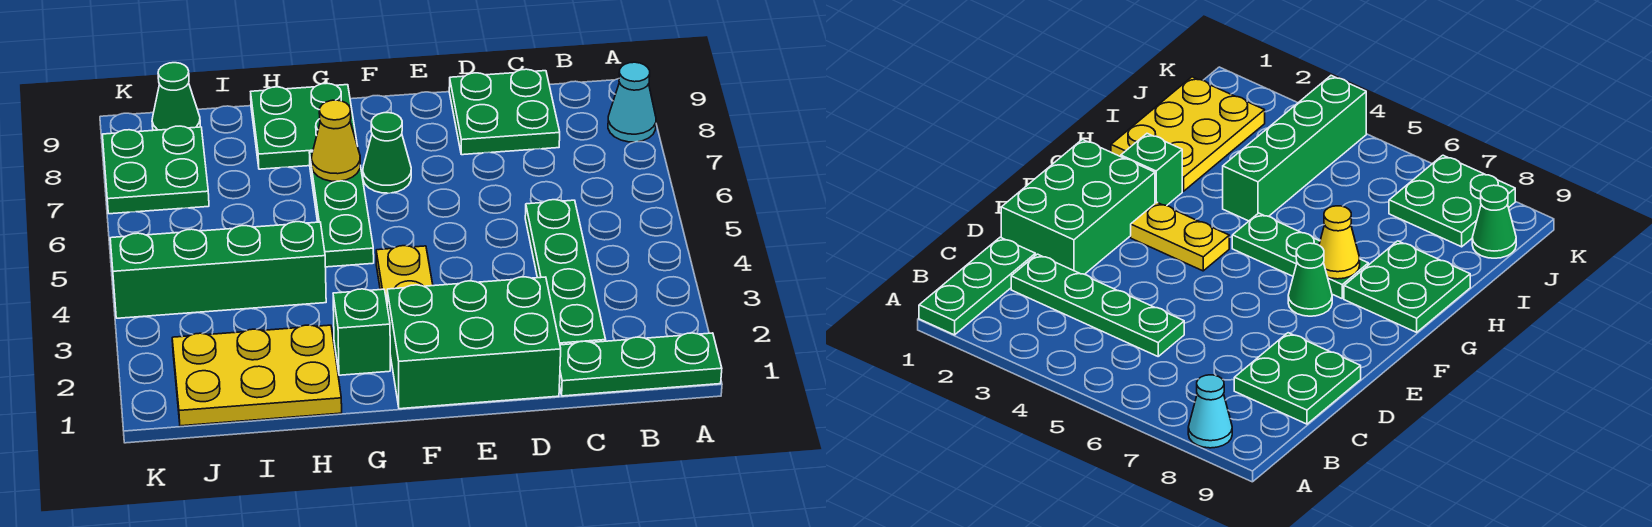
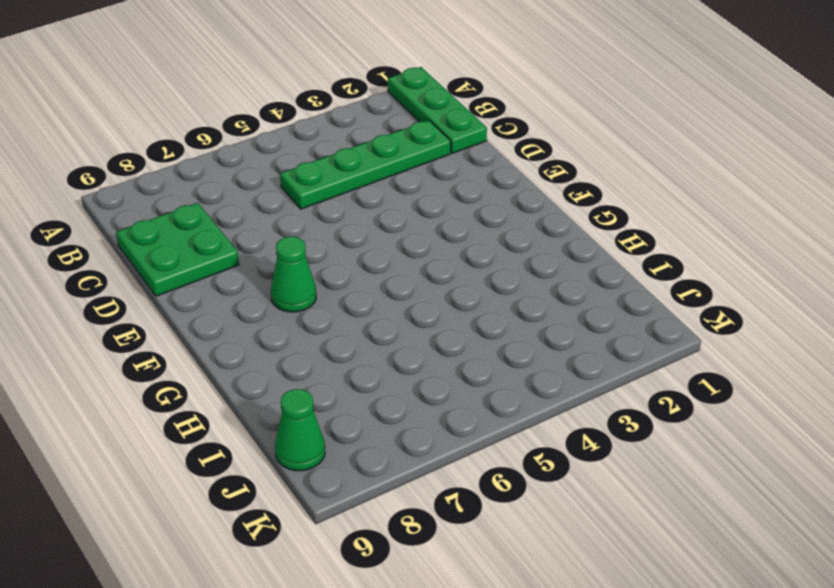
none -> cyan 1x1 cone [608,62,656,142]
none -> green 2x3 brick [387,277,561,409]
none -> yellow 1x2 plate [376,246,433,301]

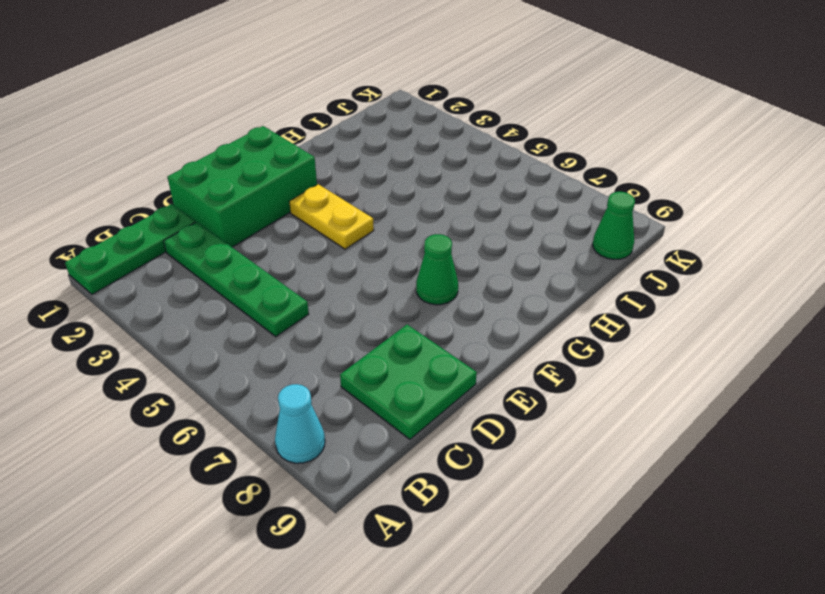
none -> green 1x1 brick [333,289,390,375]
none -> green 1x3 plate [309,152,374,267]
none -> green 2x2 plate [251,83,357,169]

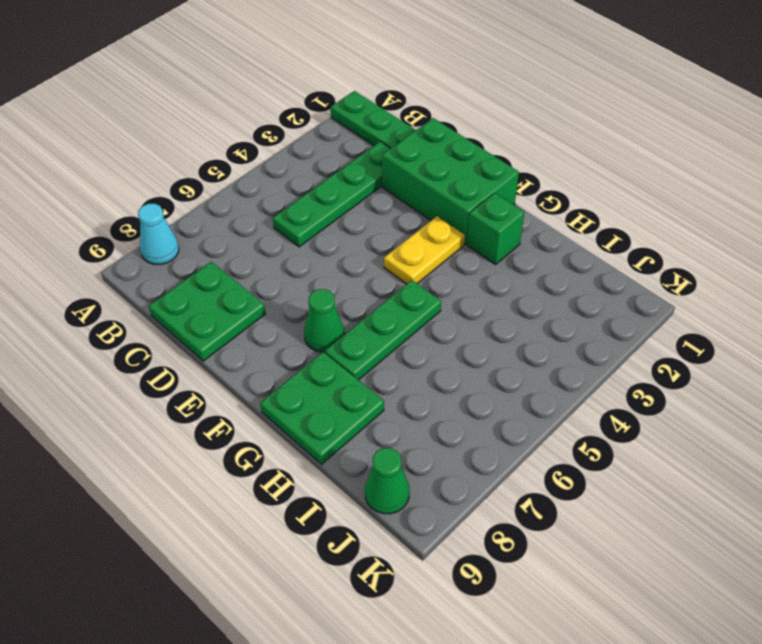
none -> yellow 2x3 plate [172,325,342,426]
none -> green 1x4 brick [110,222,326,318]
none -> green 2x2 plate [102,126,209,214]

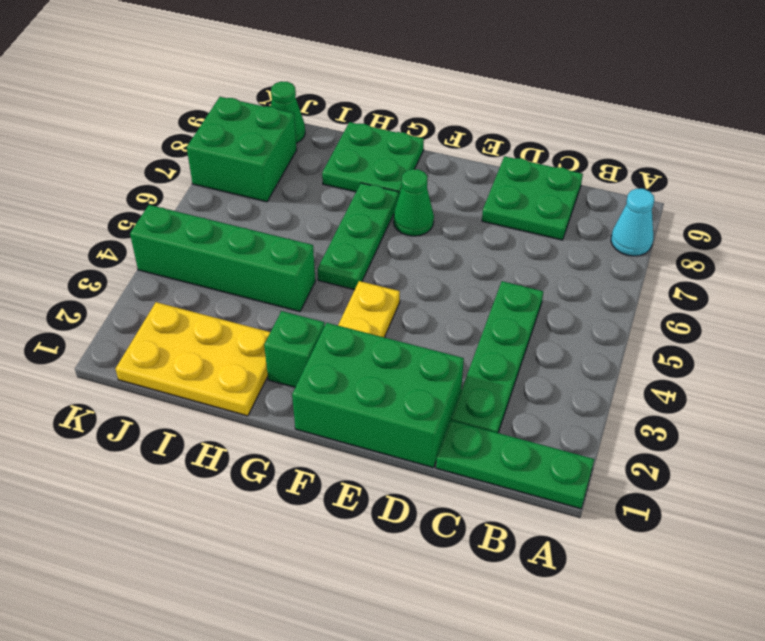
green 2x2 brick [187,97,297,202] -> green 2x2 plate [102,126,209,214]
none -> yellow 1x1 cone [311,100,360,181]

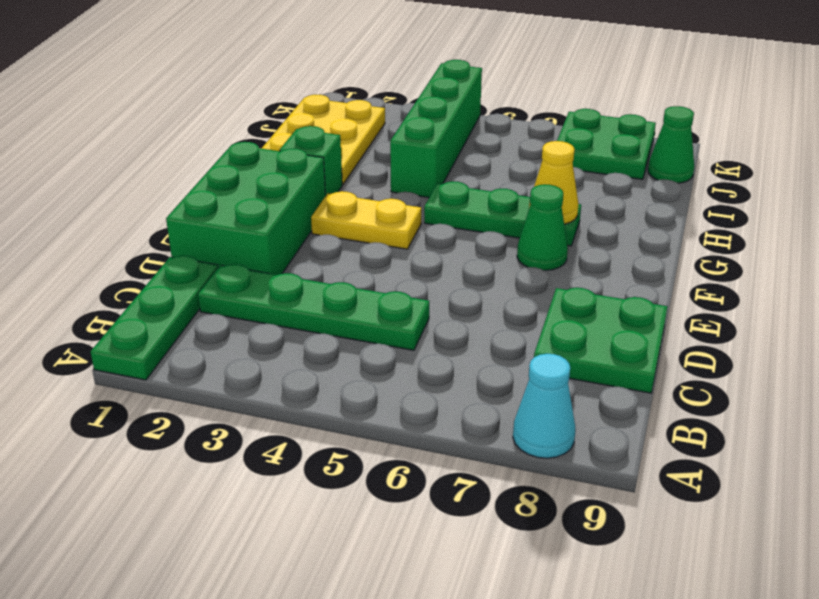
none -> green 2x2 plate [251,83,357,169]

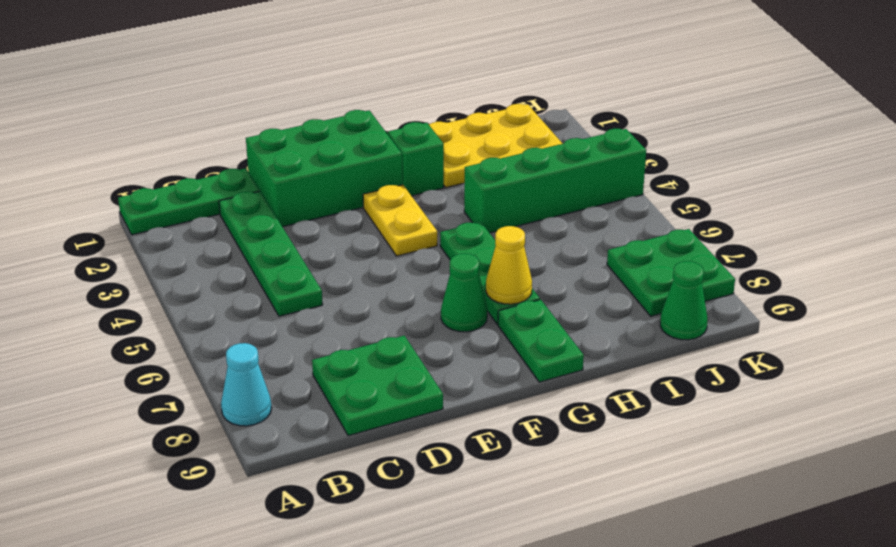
green 1x2 plate [498,299,584,382] -> green 2x2 plate [251,83,357,169]

